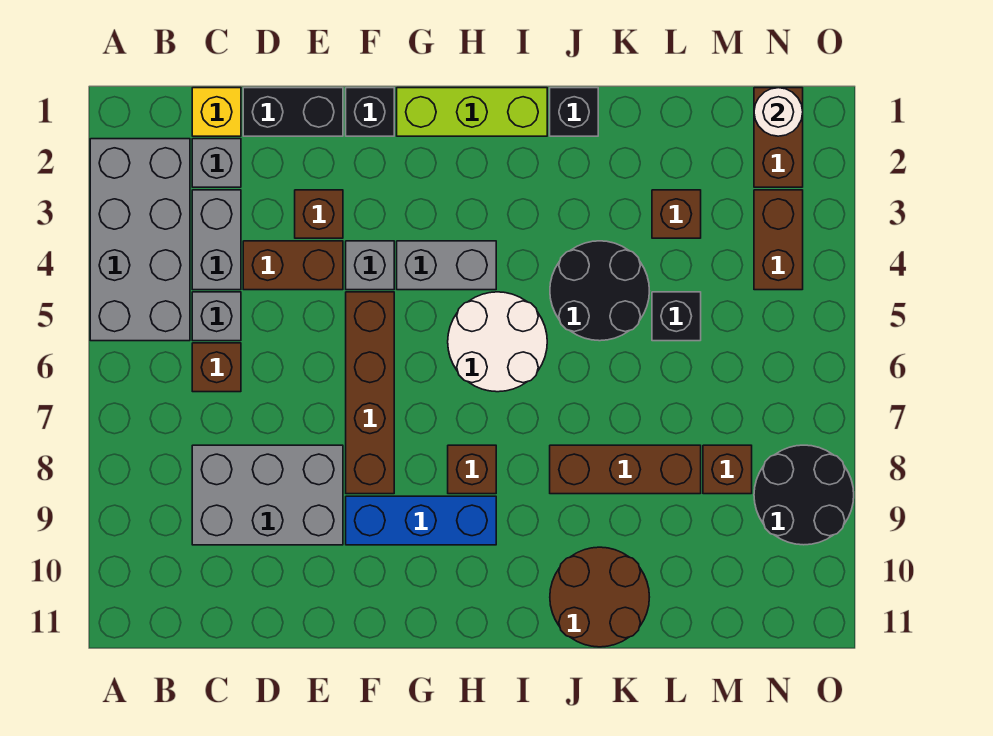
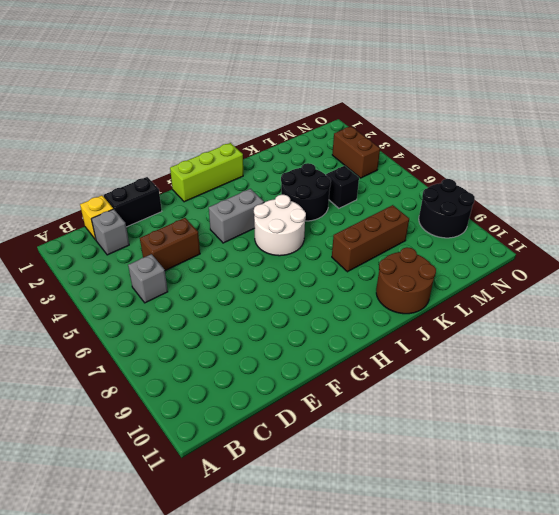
none -> grey 2x4 brick [90,139,190,341]
none -> grey 1x2 brick [192,190,241,290]
none -> brown 1x1 brick [192,343,241,392]

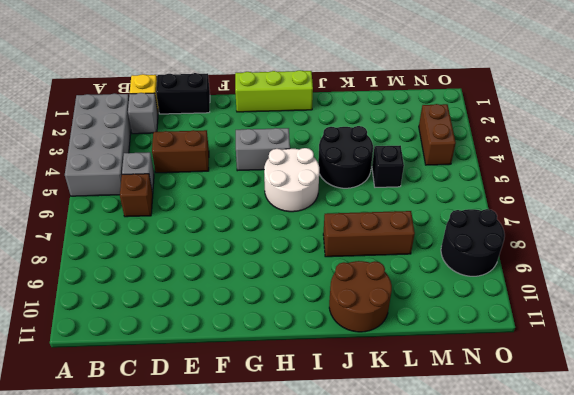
none -> grey 1x2 brick [192,190,241,290]
none -> grey 2x3 brick [192,445,343,545]
none -> brown 1x1 brick [295,190,343,238]

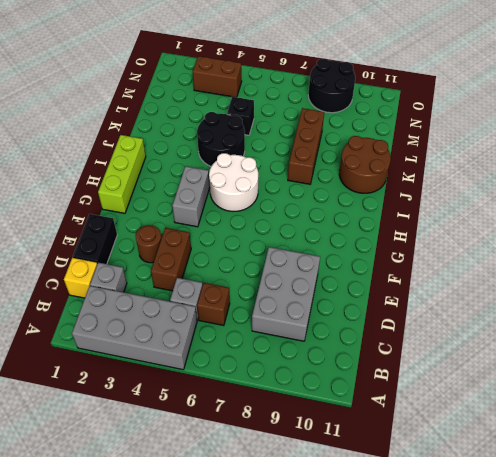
brown 1x1 round brick [136,225,162,263] -> brown 1x1 brick [295,190,343,238]
none -> grey 1x2 brick [192,190,241,290]
none -> black 1x1 brick [346,88,394,136]
none -> grey 1x1 brick [346,241,394,290]

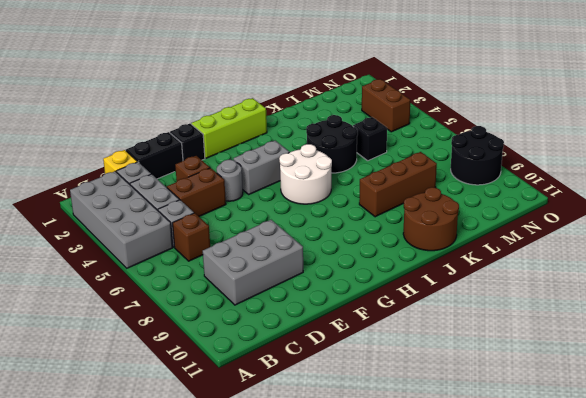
grey 1x1 round brick [217,160,243,201] -> grey 1x1 brick [346,241,394,290]
none -> brown 1x4 brick [346,292,394,494]
none -> blue 1x3 brick [346,496,496,545]
none -> brown 1x1 brick [448,445,496,494]

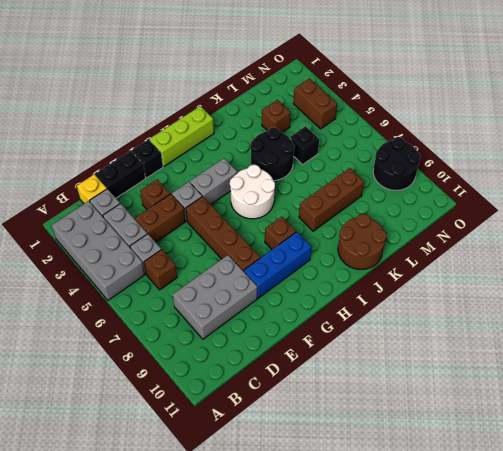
none -> black 1x1 brick [550,88,598,136]
none -> brown 1x1 brick [703,445,752,494]
none -> brown 1x2 brick [754,88,803,187]

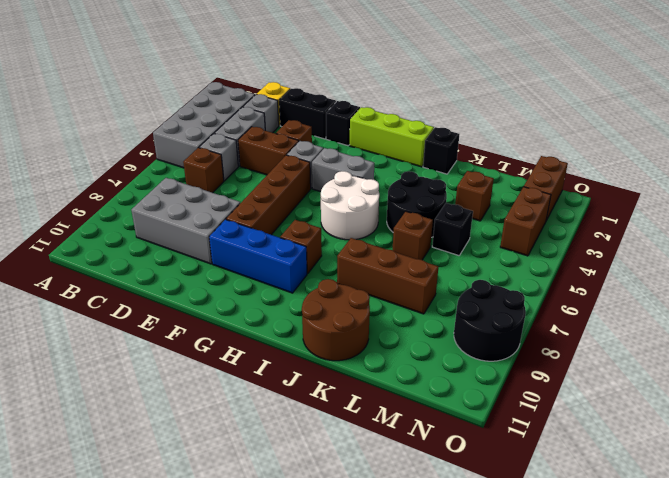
brown 1x1 brick [393,212,433,260] -> brown 1x1 brick moved to [703,445,752,494]
none -> white 1x1 round brick [754,88,803,136]

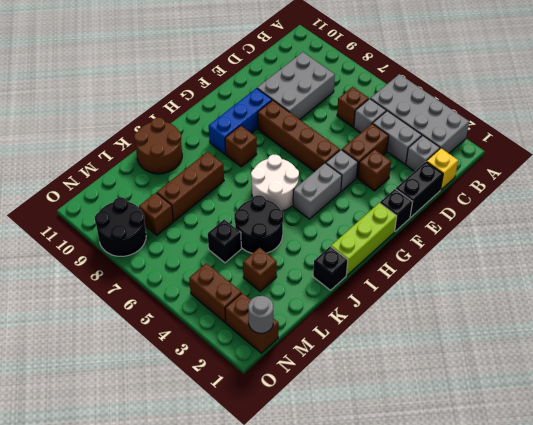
grey 1x1 round brick [248,296,273,333] -> white 1x1 round brick [754,88,803,136]

